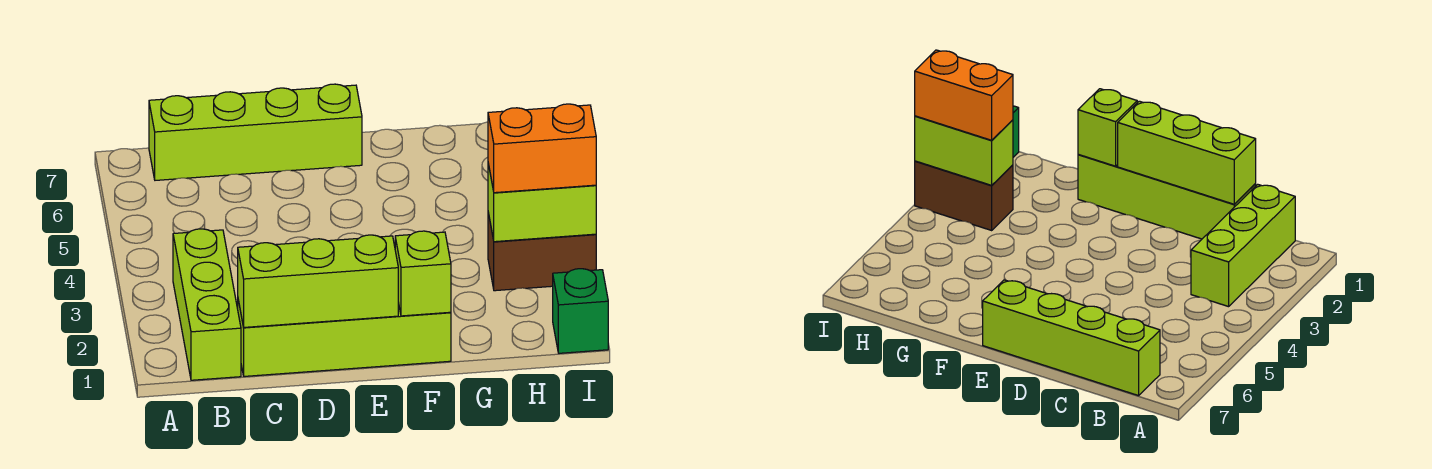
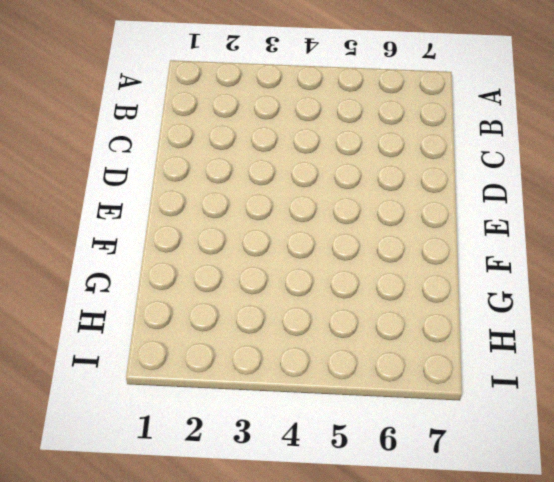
none -> lime 1x3 brick [173,229,241,380]
none -> lime 1x4 brick [149,84,362,180]

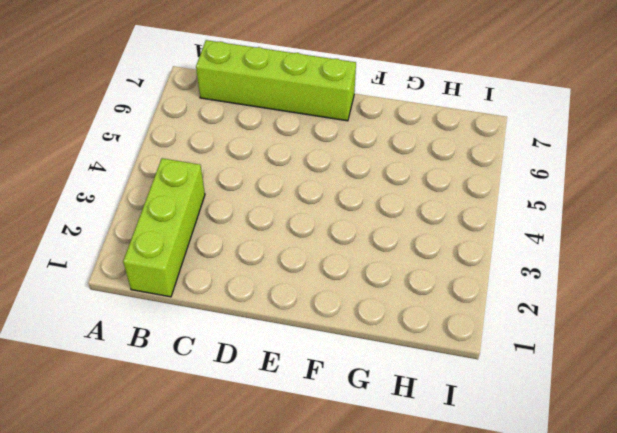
none -> lime 1x4 brick [238,300,451,376]
none -> brown 1x2 brick [488,213,596,291]

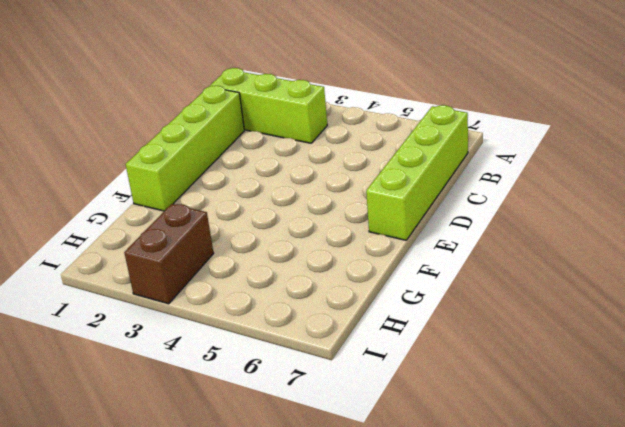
none -> green 1x1 brick [553,269,608,353]
none -> lime 1x3 brick [238,235,398,327]

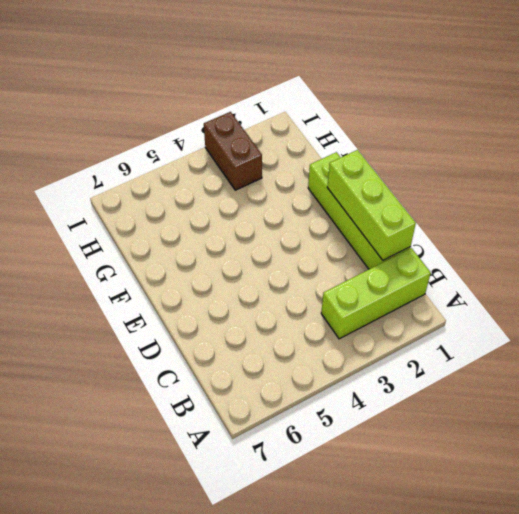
none -> lime 1x4 brick [149,84,362,180]
none -> green 1x1 brick [553,269,608,353]

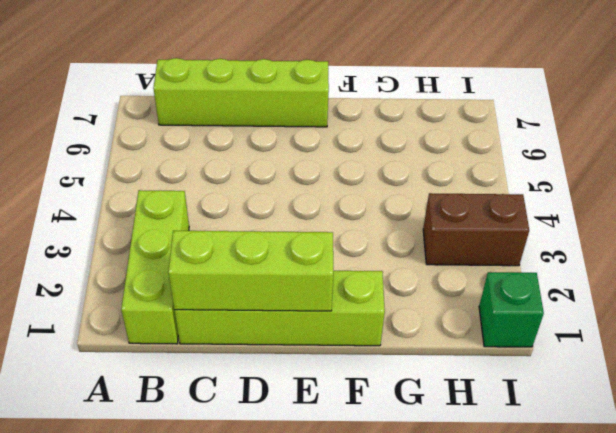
none -> lime 1x1 brick [395,231,451,316]
none -> lime 1x2 brick [488,164,596,242]

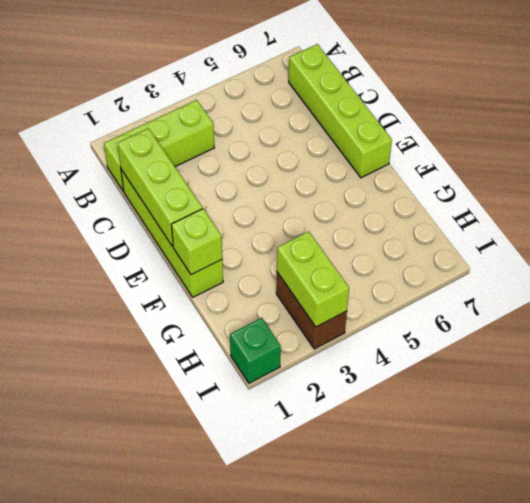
none -> orange 1x2 brick [488,104,596,193]

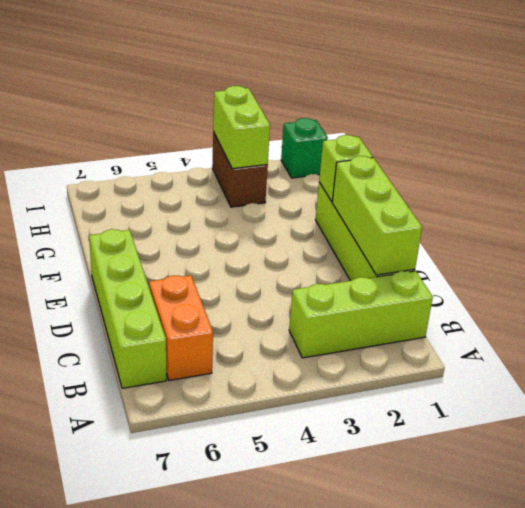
orange 1x2 brick [149,275,213,380] -> orange 1x2 brick moved to [488,104,596,193]

